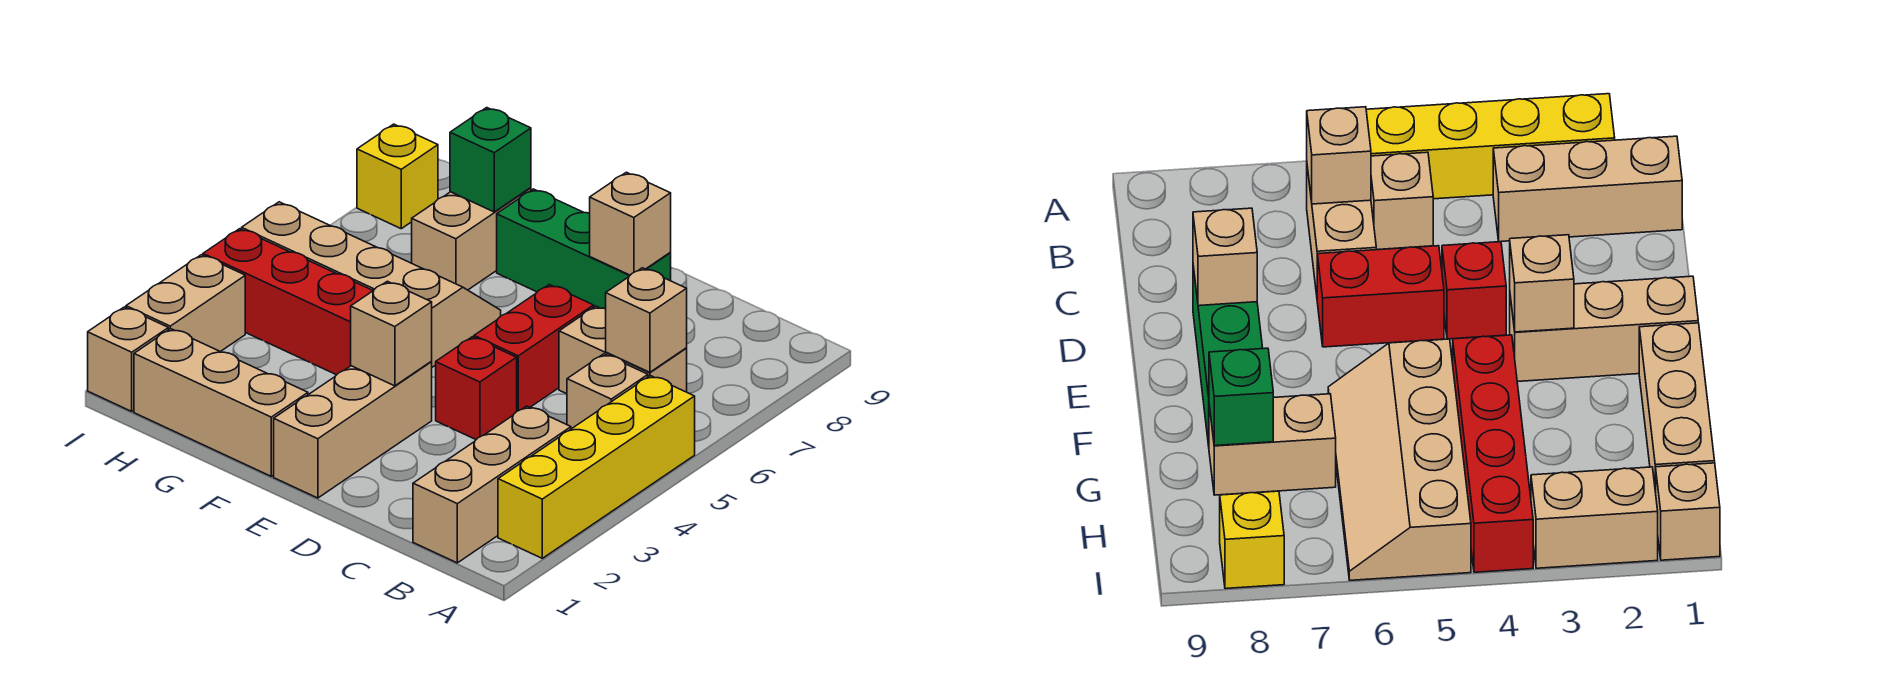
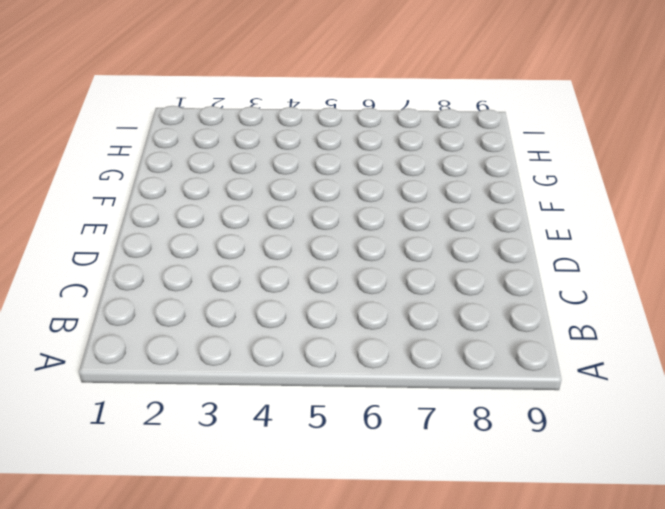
none -> yellow 1x4 brick [498,376,695,558]
none -> tan 1x3 brick [413,406,571,563]
none -> tan 1x1 brick [567,354,648,429]

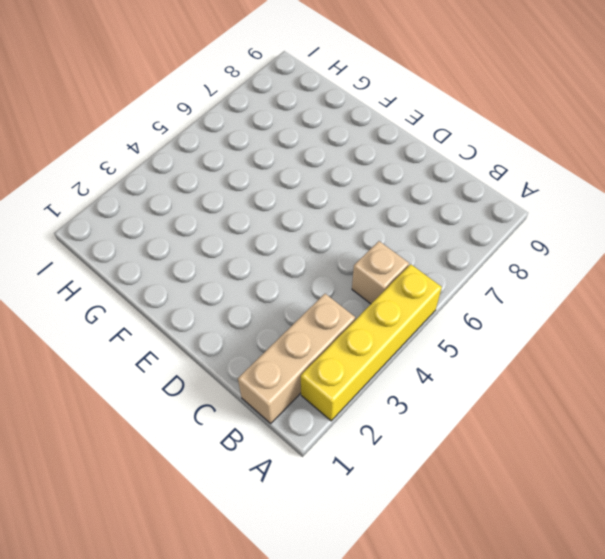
none -> tan 1x2 brick [559,306,687,394]
none -> red 1x1 brick [436,337,517,439]
none -> red 1x2 brick [474,285,594,411]

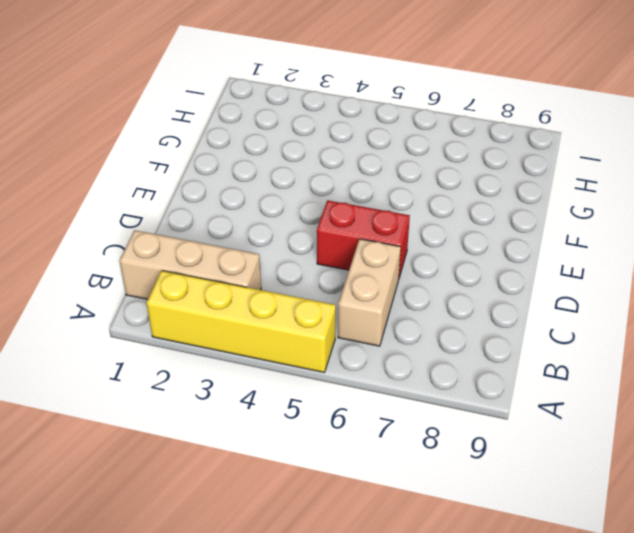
none -> tan 1x1 brick [567,354,648,429]
none -> red 1x1 brick [436,337,517,439]
none -> green 1x3 brick [497,189,671,309]

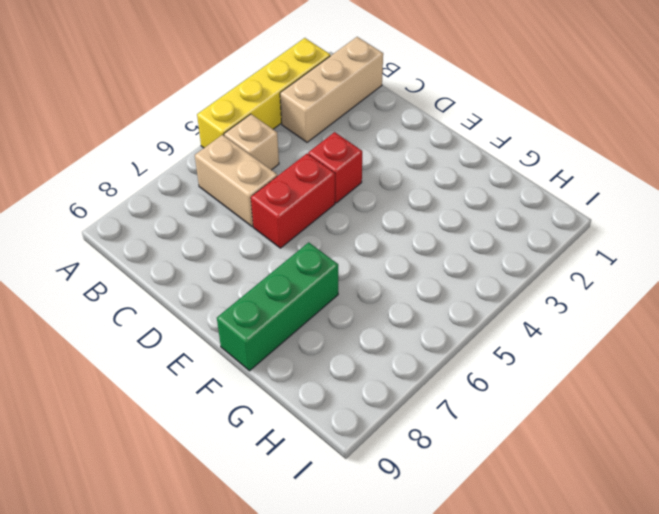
green 1x3 brick [217,242,338,371] -> green 1x3 brick turned to [497,189,671,309]
none -> tan 1x3 brick [274,362,432,498]
none -> tan 1x3 brick [134,329,308,476]
none -> red 1x4 brick [203,229,373,375]

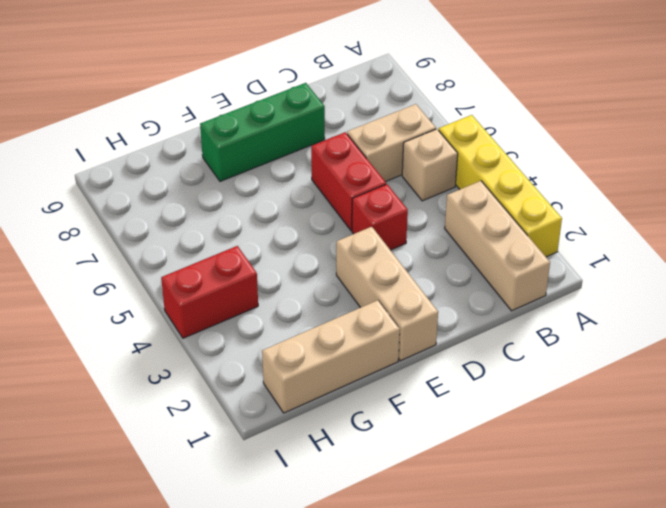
red 1x2 brick [161,246,258,338] -> red 1x4 brick [203,229,373,375]
none -> tan 2x4 slope [242,202,501,367]
none -> tan 1x2 brick [412,188,531,290]
none -> tan 1x1 brick [88,307,168,411]

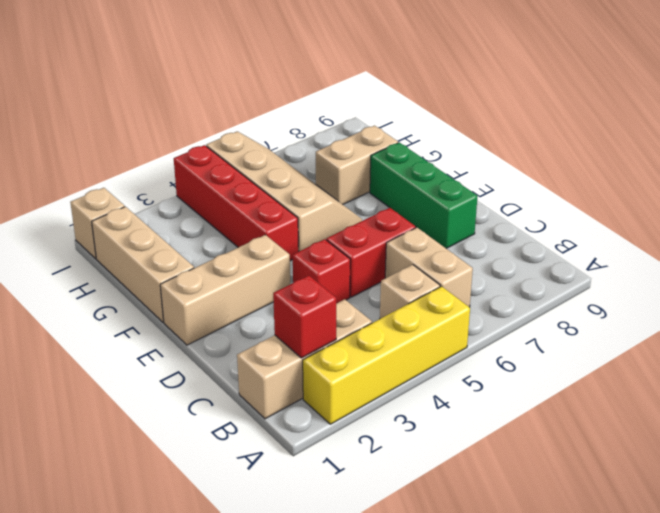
red 1x1 brick [273,275,336,358] -> none
none -> tan 1x2 brick [126,255,245,352]
none -> yellow 1x1 brick [357,124,438,229]
none -> tan 1x1 brick [606,268,687,372]

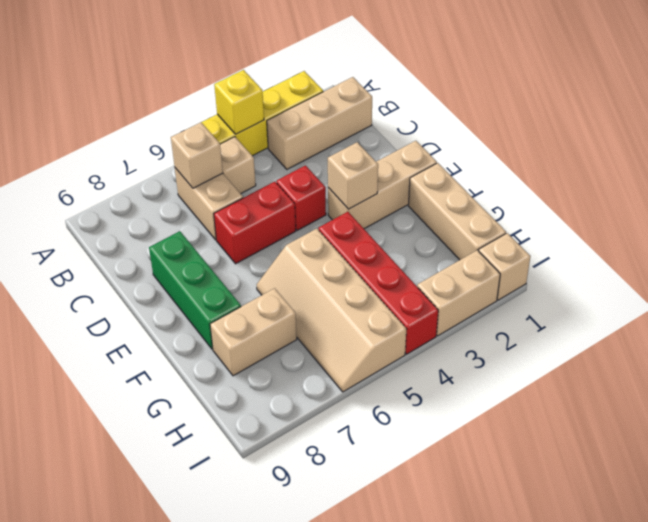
yellow 1x1 brick [214,70,264,134] -> yellow 1x1 brick moved to [357,124,438,229]
none -> tan 1x1 brick [590,172,671,275]
none -> green 1x1 brick [450,108,531,212]

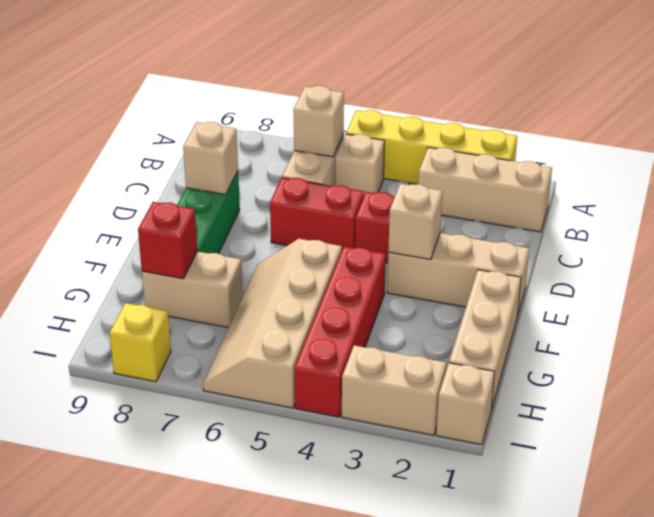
red 1x1 brick [138,202,197,279] -> green 1x1 brick [450,108,531,212]

